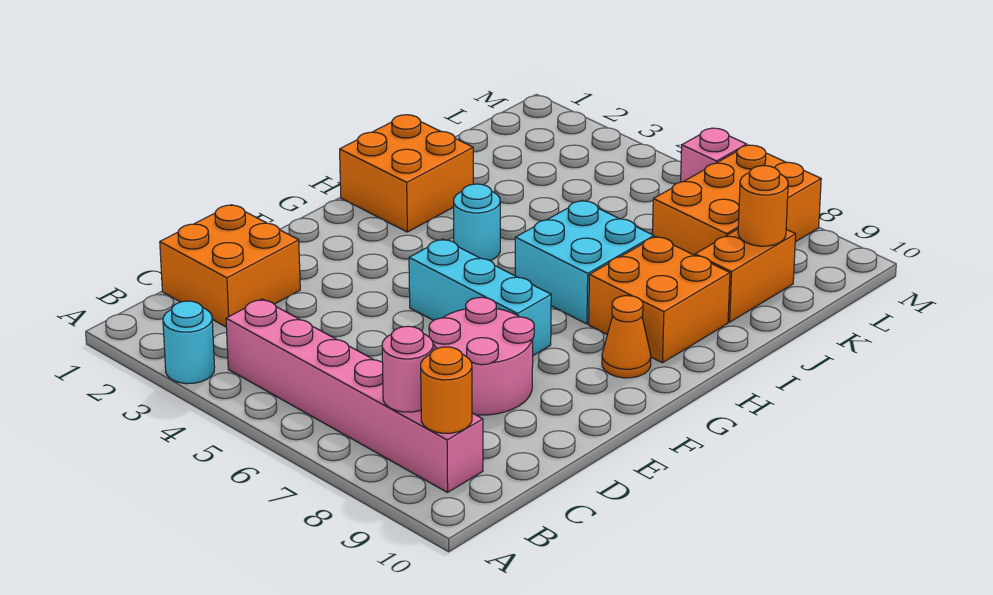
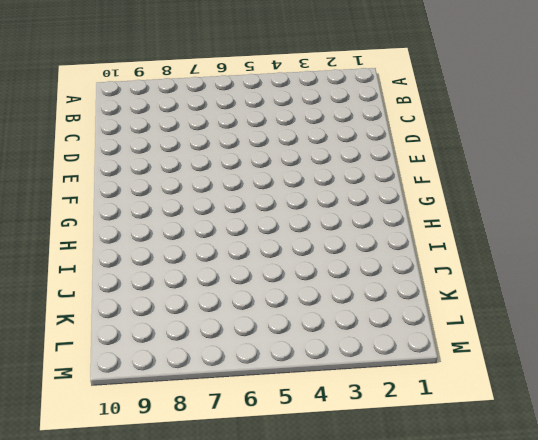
none -> cyan 1x1 round brick [163,301,215,384]
none -> pink 1x6 brick [226,299,483,492]
none -> orange 2x2 brick [160,205,300,327]

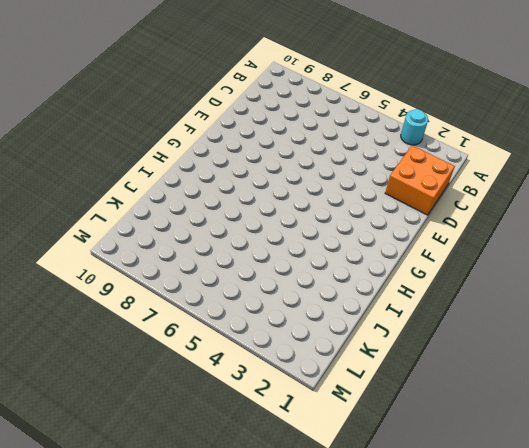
none -> pink 1x6 brick [226,299,483,492]
none -> pink 2x2 round brick [429,297,534,415]
none -> cyan 1x3 brick [409,239,551,355]

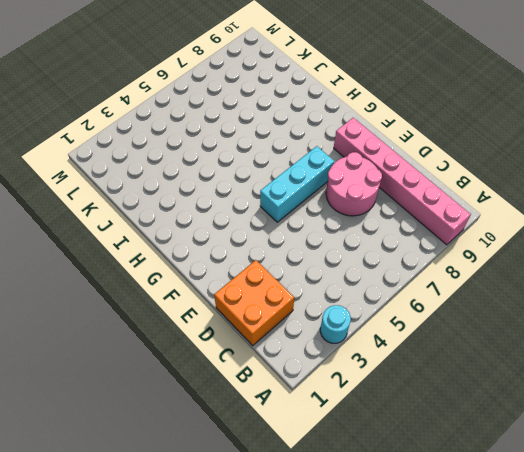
pink 1x6 brick [334,118,471,245] -> pink 1x6 brick turned to [226,299,483,492]
none -> orange 1x1 cone [602,296,651,378]
none -> orange 2x2 brick [340,115,473,232]
none -> cyan 1x1 round brick [454,184,500,261]

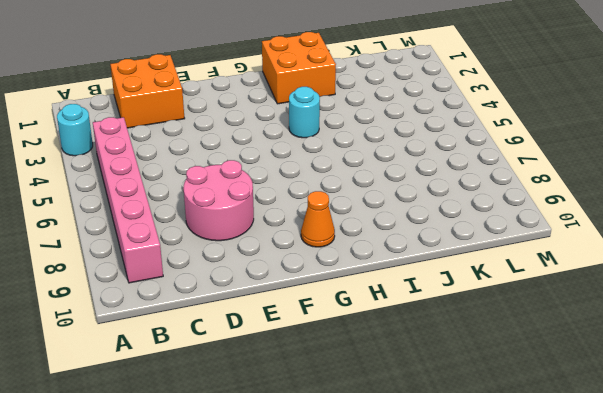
none -> cyan 1x3 brick [409,239,551,355]
none -> cyan 2x2 brick [515,200,654,324]
none -> orange 2x2 brick [589,237,730,363]

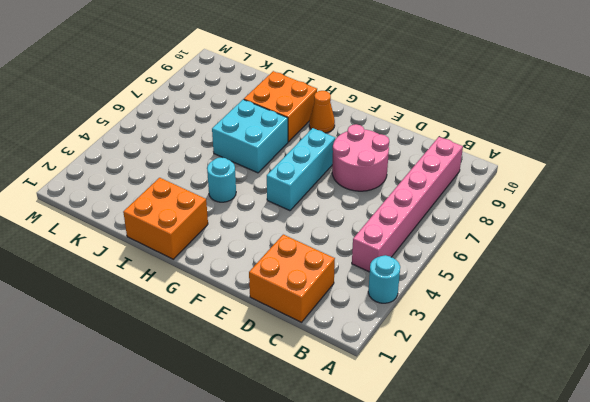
none -> orange 1x2 brick [695,229,796,322]
none -> orange 2x3 brick [652,145,821,255]
none -> pink 1x1 brick [681,128,747,182]

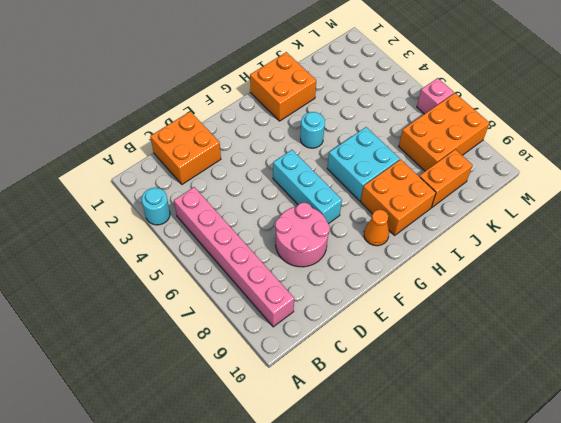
none -> pink 1x1 round brick [382,326,433,412]
none -> orange 1x1 round brick [421,347,472,433]
none -> orange 1x1 round brick [738,166,788,246]

